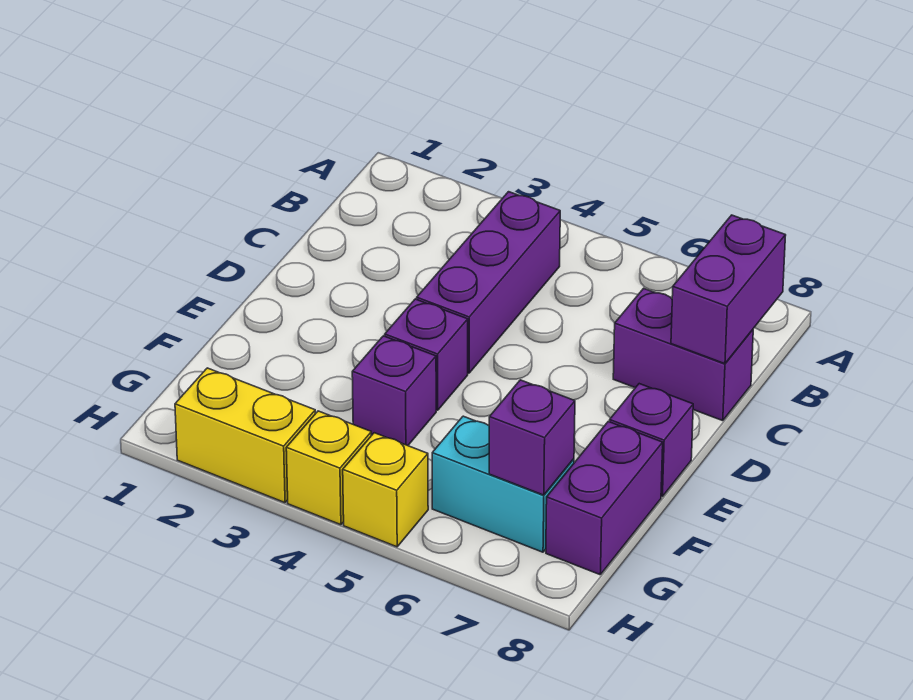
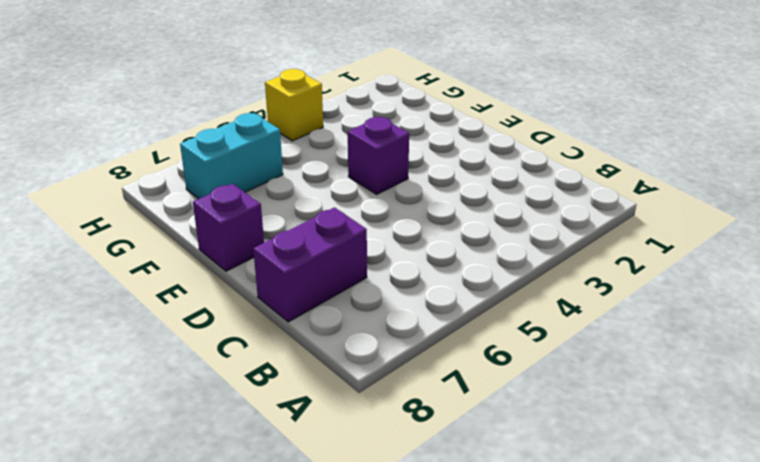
none -> purple 1x3 brick [417,192,560,373]
none -> purple 1x1 brick [352,336,436,446]
none -> purple 1x2 brick [546,422,663,575]

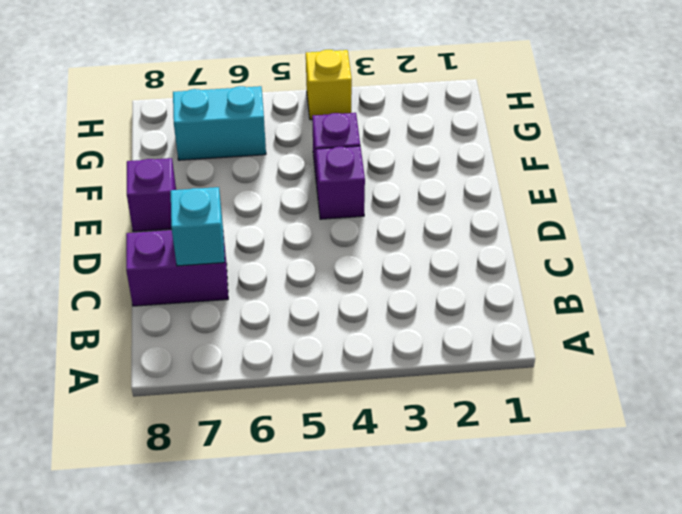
cyan 1x1 brick [171,187,225,266] -> none
none -> purple 1x3 brick [417,192,560,373]
none -> purple 1x2 brick [546,422,663,575]
none -> yellow 1x2 brick [175,368,315,503]

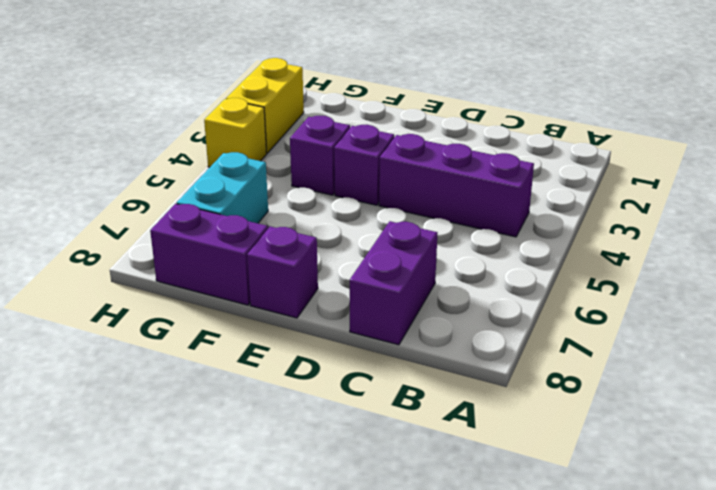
none -> yellow 1x1 brick [343,433,428,547]
none -> purple 1x2 brick [671,215,786,364]
none -> purple 1x1 brick [489,380,575,495]

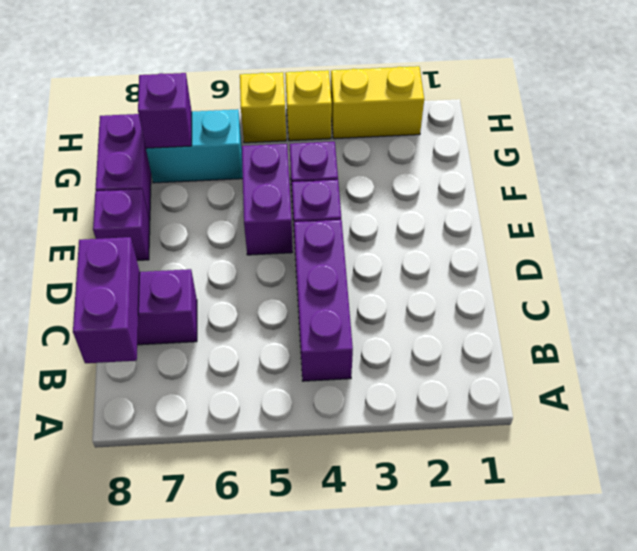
purple 1x2 brick [242,144,293,255] -> none

